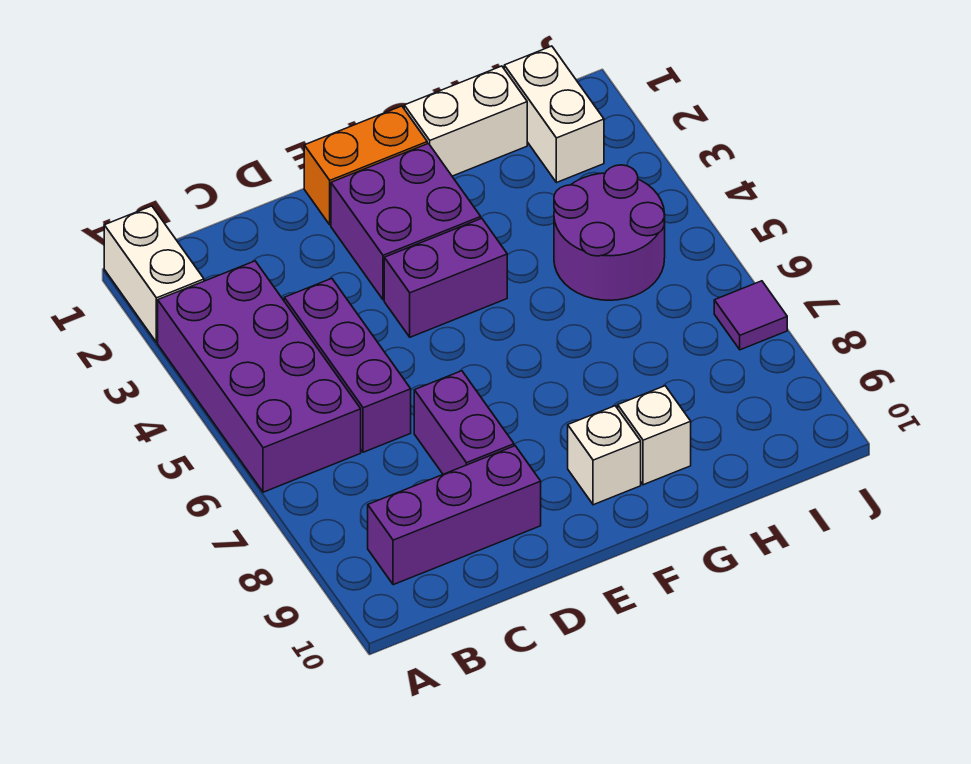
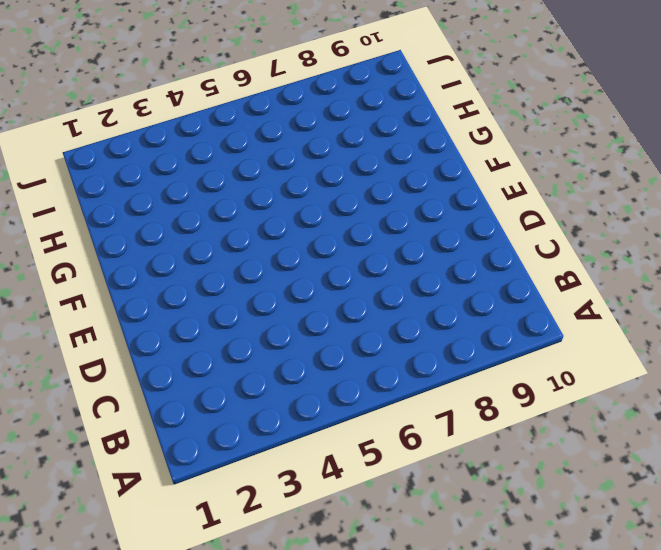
none -> white 1x2 brick [104,206,204,342]
none -> purple 2x4 brick [158,261,361,492]
none -> purple 1x3 brick [368,446,541,585]

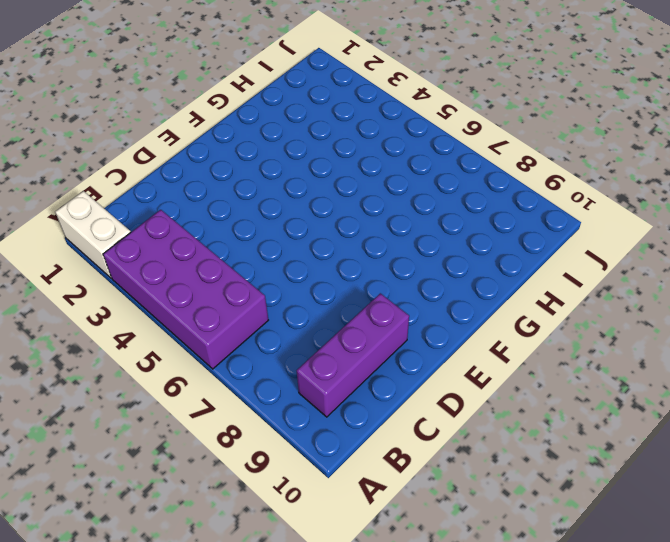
none -> purple 1x3 brick [284,278,411,452]
none -> purple 1x2 brick [414,371,514,474]
none -> orange 1x2 brick [304,106,427,225]

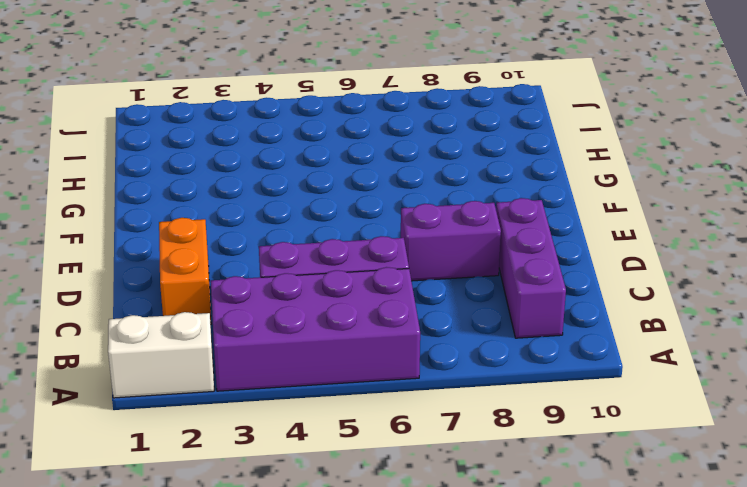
orange 1x2 brick [159,218,211,324] -> orange 1x2 brick moved to [304,106,427,225]
none -> purple 2x2 brick [331,144,481,300]
none -> purple 1x2 brick [384,218,507,337]
none -> white 1x1 brick [568,406,641,505]

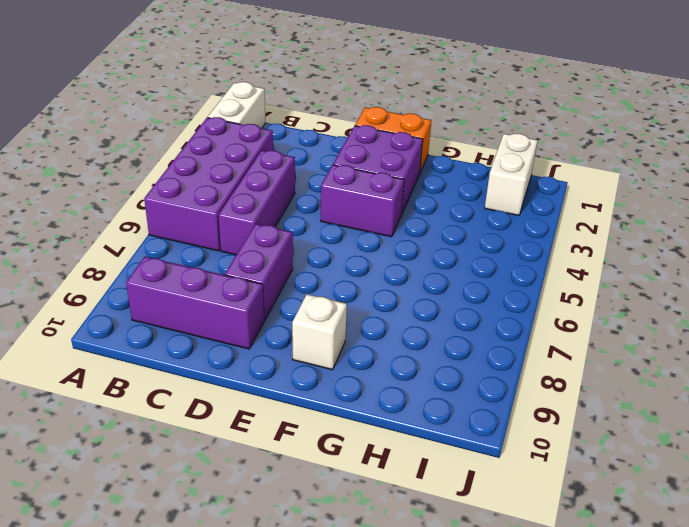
none -> white 1x2 brick [404,66,527,176]
none -> white 1x1 brick [618,386,691,485]
none -> purple 2x2 round brick [554,165,665,300]

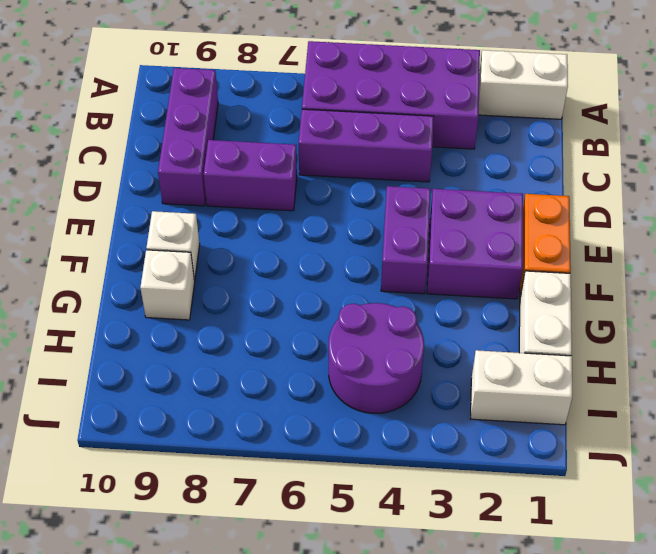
none -> purple 1x1 tile [714,281,787,350]

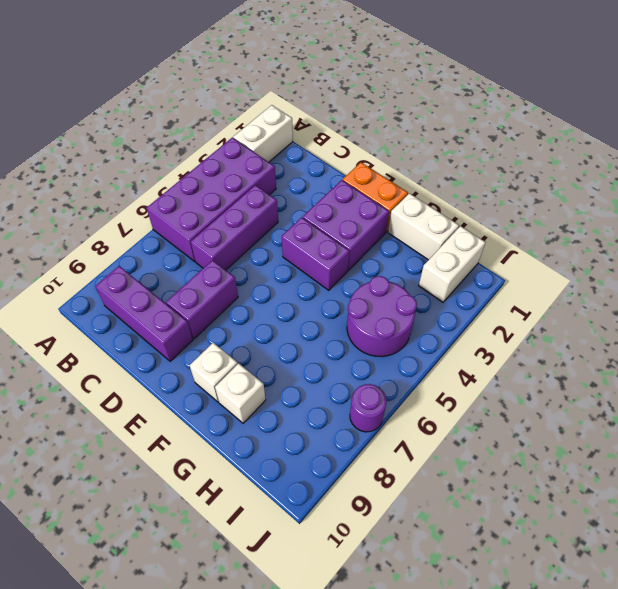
purple 1x1 round brick [350,384,387,432] -> purple 1x1 tile [714,281,787,350]

